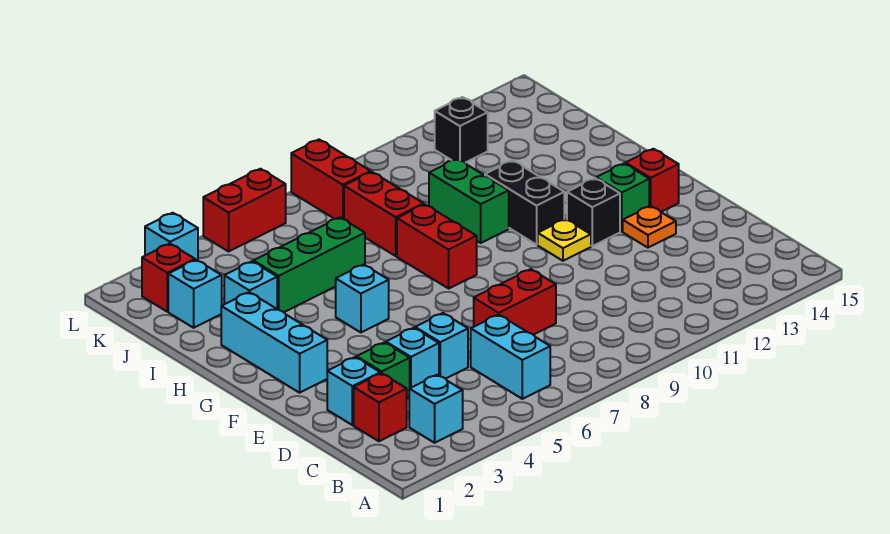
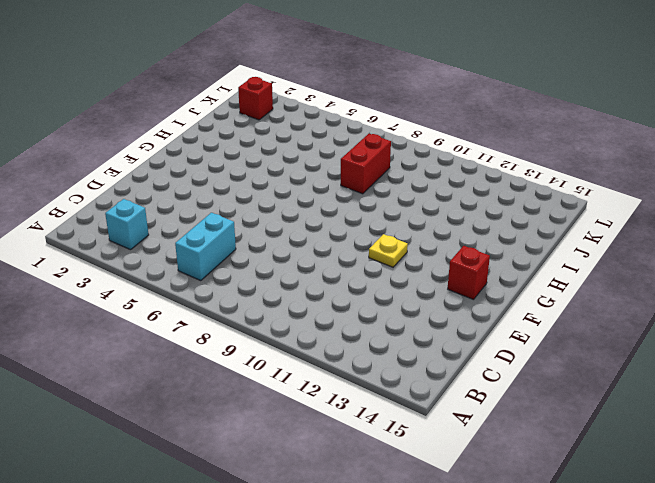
none -> red 1x1 brick [354,373,407,441]
none -> cyan 1x1 brick [327,357,380,425]
none -> green 1x1 brick [357,342,410,398]

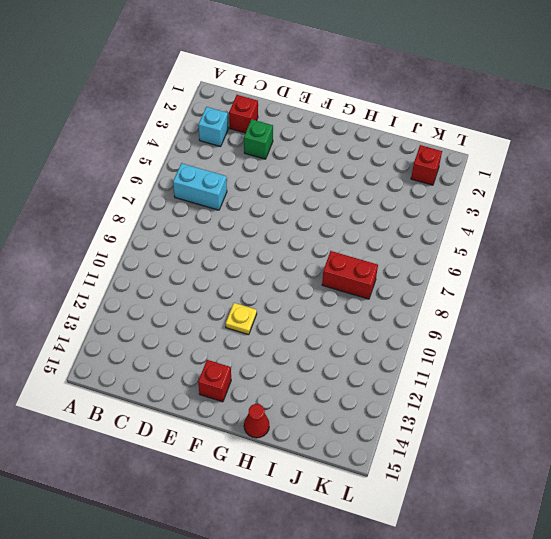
red 1x1 cone [244,404,269,438] -> none
none -> cyan 1x1 brick [327,357,380,425]
none -> cyan 1x1 brick [386,328,439,388]
none -> cyan 1x1 brick [415,313,468,379]

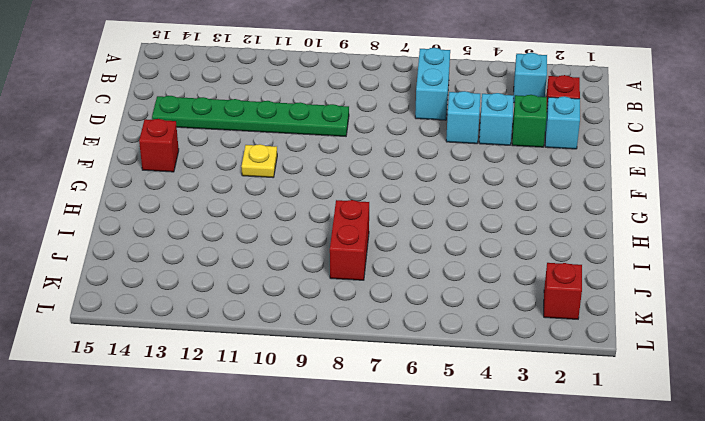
green 1x6 plate [152,96,349,136] -> none
none -> red 1x2 brick [474,269,556,335]
none -> orange 1x1 plate [623,206,676,248]
none -> cyan 1x3 brick [221,292,327,393]

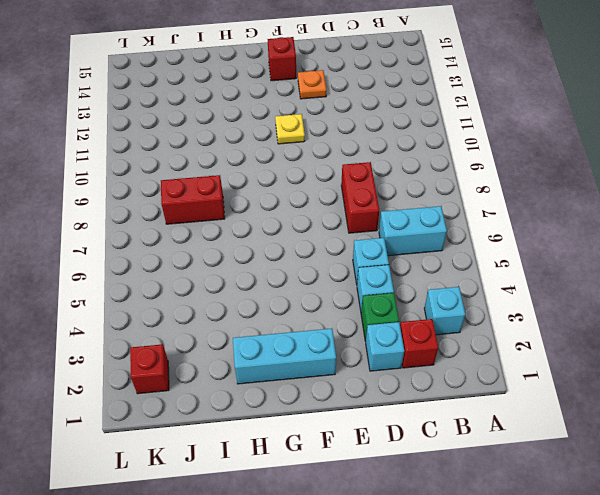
none -> black 1x1 brick [567,178,620,246]
none -> green 1x1 brick [596,163,649,231]
none -> cyan 1x1 brick [336,264,389,332]

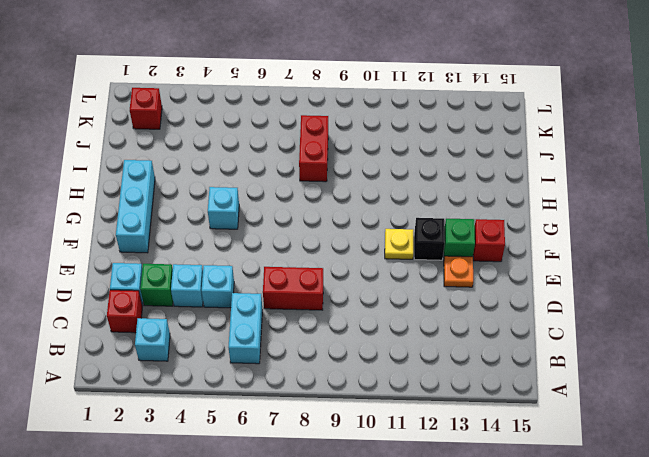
none -> red 1x2 brick [397,204,477,288]
none -> black 1x2 brick [485,160,564,245]
none -> green 1x2 brick [429,159,509,243]

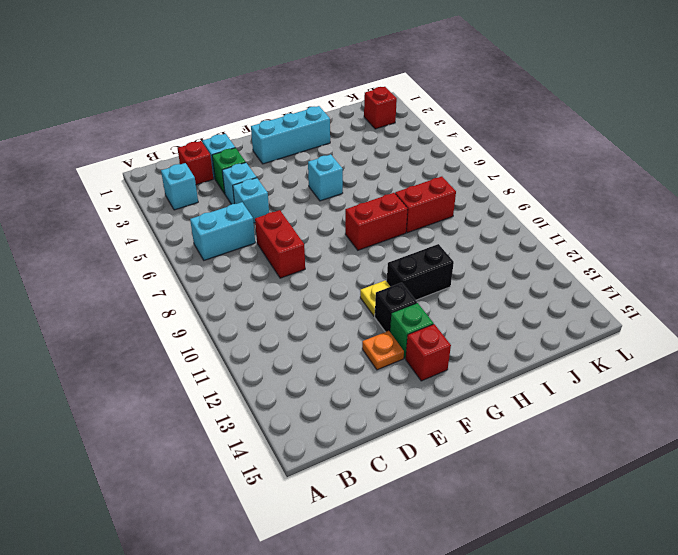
none -> green 1x2 brick [429,159,509,243]
none -> cyan 1x1 brick [224,261,277,309]
none -> green 1x3 brick [253,217,365,312]

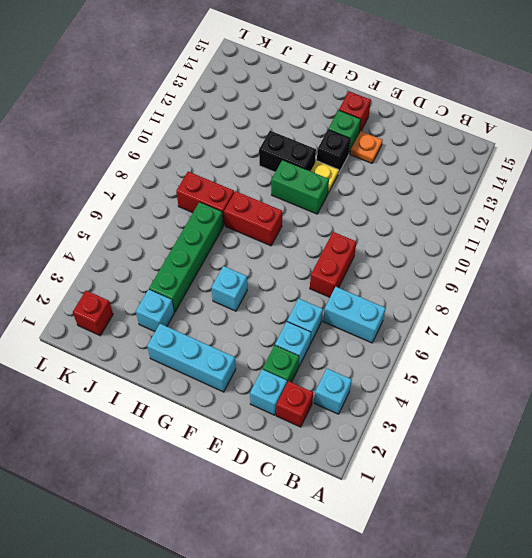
green 1x2 brick [271,160,329,214] -> green 1x2 brick moved to [429,159,509,243]
green 1x4 brick [149,202,223,312] -> green 1x3 brick [253,217,365,312]
none -> cyan 1x1 brick [168,260,222,328]
none -> red 1x2 brick [291,140,371,219]
none -> black 1x1 brick [435,97,488,163]

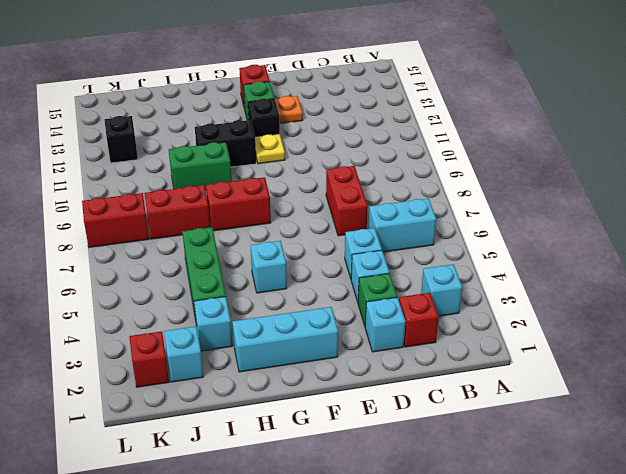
none -> cyan 1x1 brick [145,213,198,260]
none -> red 1x2 brick [203,169,286,251]

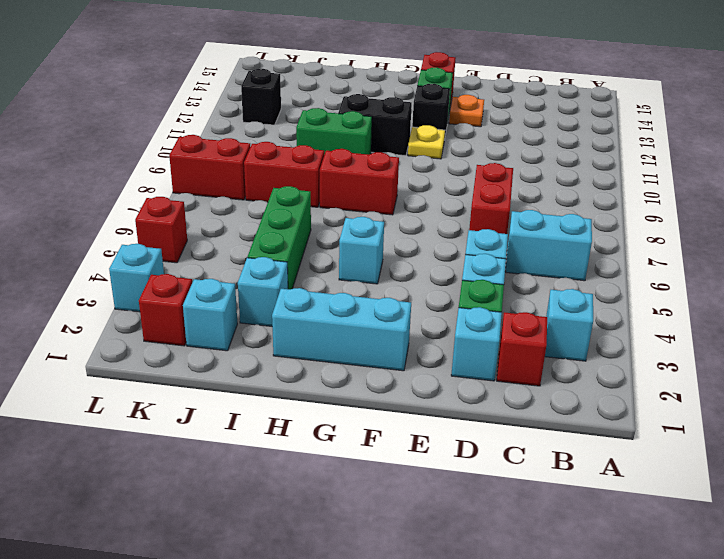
red 1x1 brick [135,197,187,263] -> red 1x2 brick [203,169,286,251]

